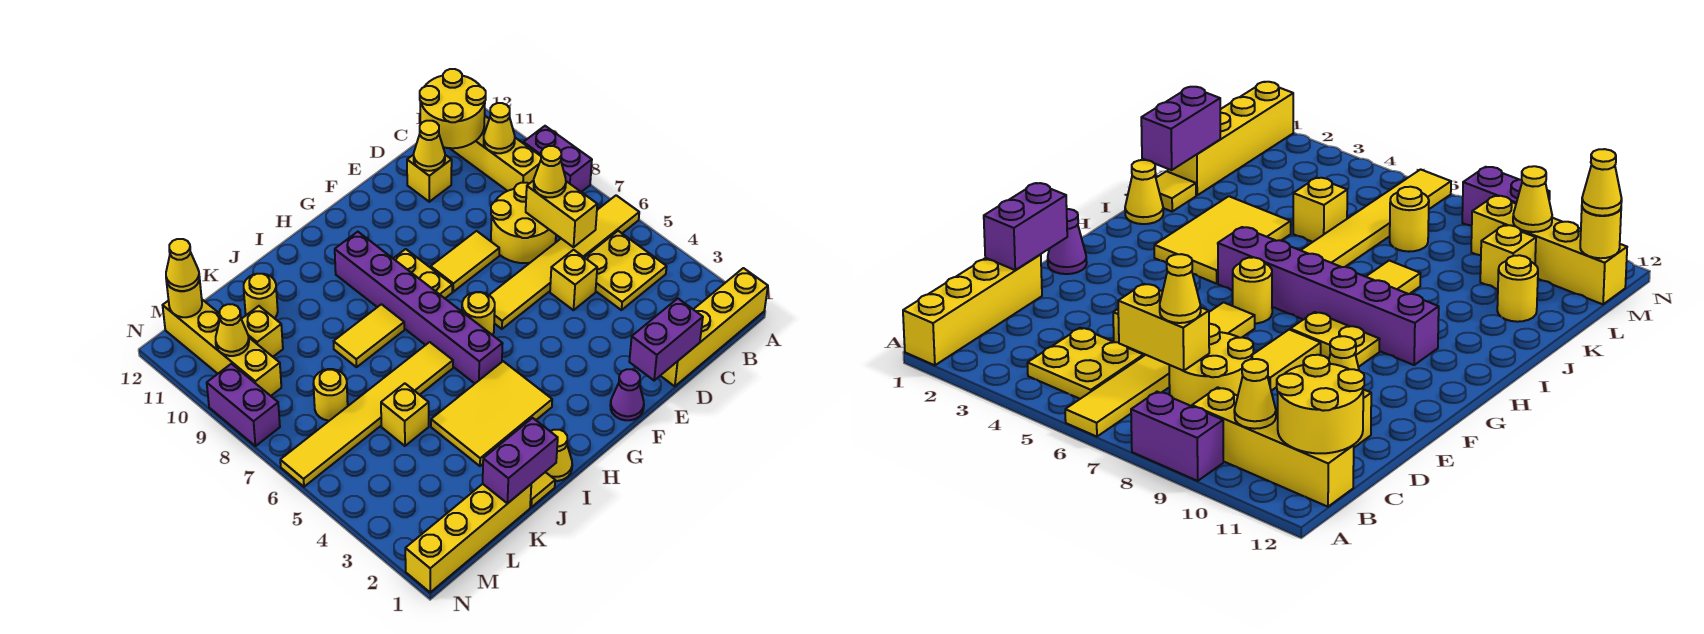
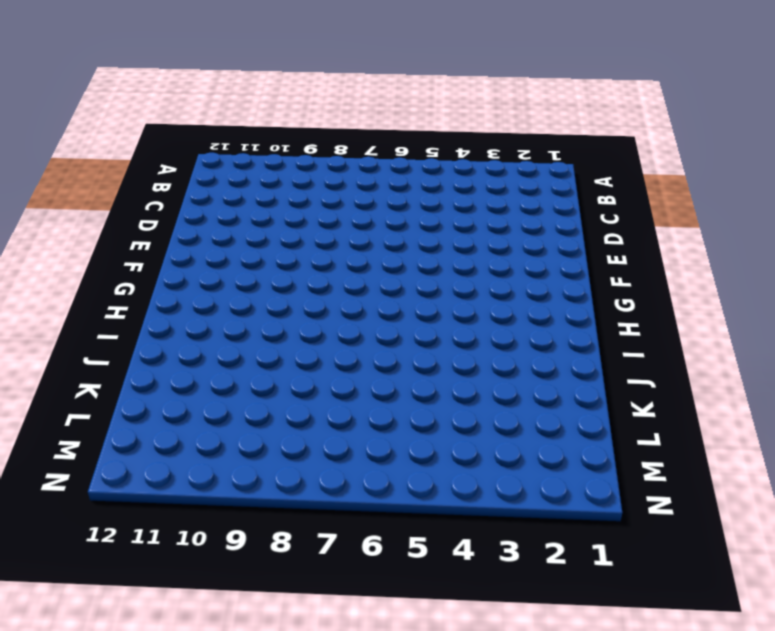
none -> yellow 1x4 brick [660,268,768,386]
none -> yellow 1x6 tile [490,195,639,329]
none -> purple 1x2 brick [523,126,592,192]
none -> yellow 2x2 plate [584,231,667,310]

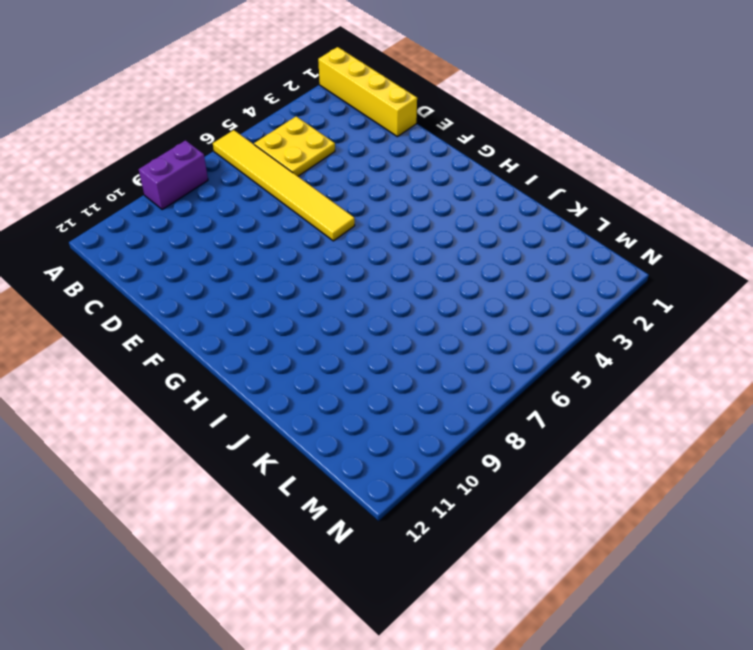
none -> yellow 1x4 brick [450,116,541,191]
none -> yellow 2x2 round brick [491,183,556,263]
none -> yellow 1x1 brick [550,250,597,310]
none -> yellow 1x1 brick [407,155,452,202]

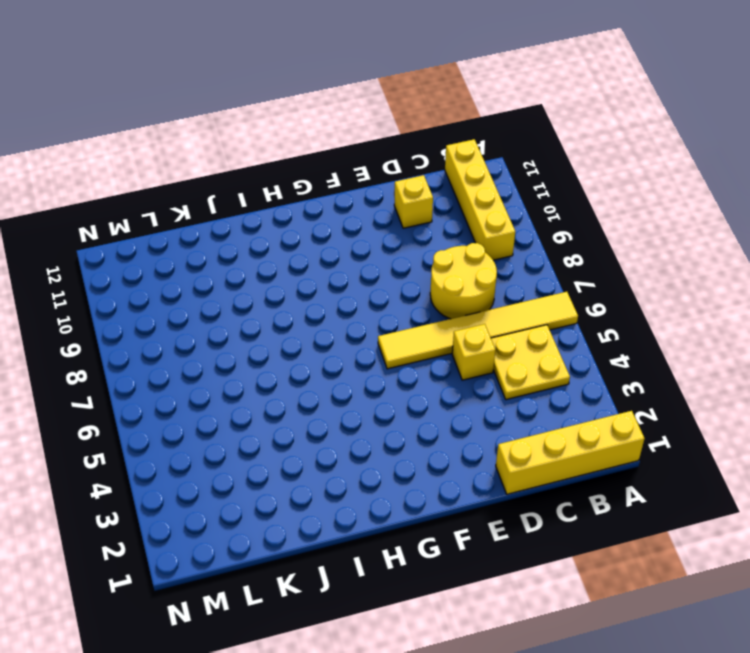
none -> purple 1x2 brick [523,126,592,192]
none -> yellow 1x2 tile [431,231,499,292]
none -> purple 1x1 cone [610,369,644,420]
none -> yellow 1x1 round brick [462,292,495,335]

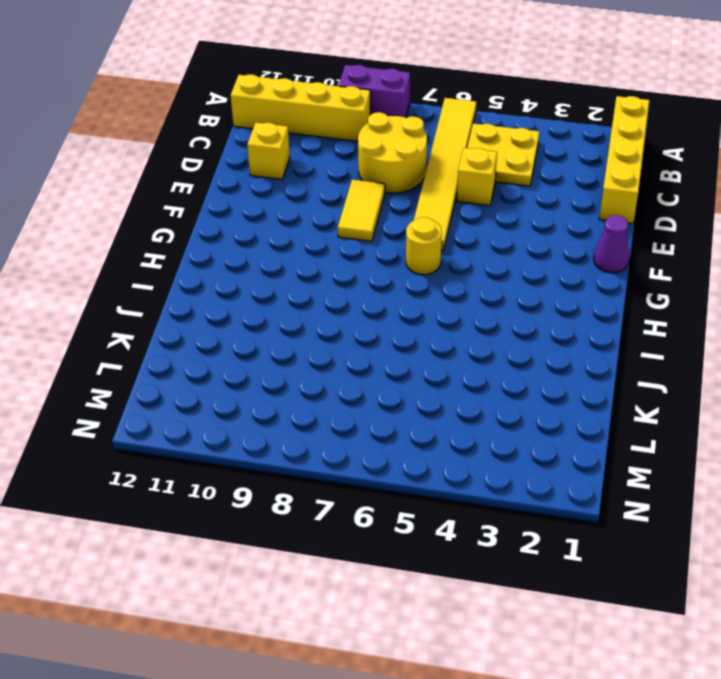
none -> yellow 1x2 plate [393,249,452,298]
none -> yellow 2x3 tile [431,361,552,466]
none -> purple 1x6 brick [335,232,503,383]
none -> yellow 1x1 cone [546,430,572,481]

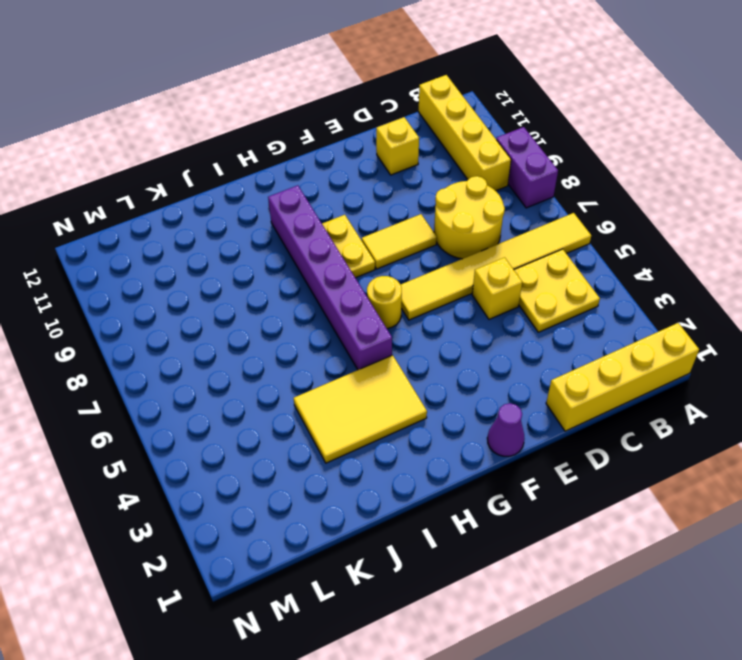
none -> yellow 1x1 cone [546,430,572,481]
none -> yellow 1x6 tile [280,342,453,487]
none -> yellow 1x2 tile [333,304,404,367]
none -> yellow 1x1 tile [530,472,555,507]

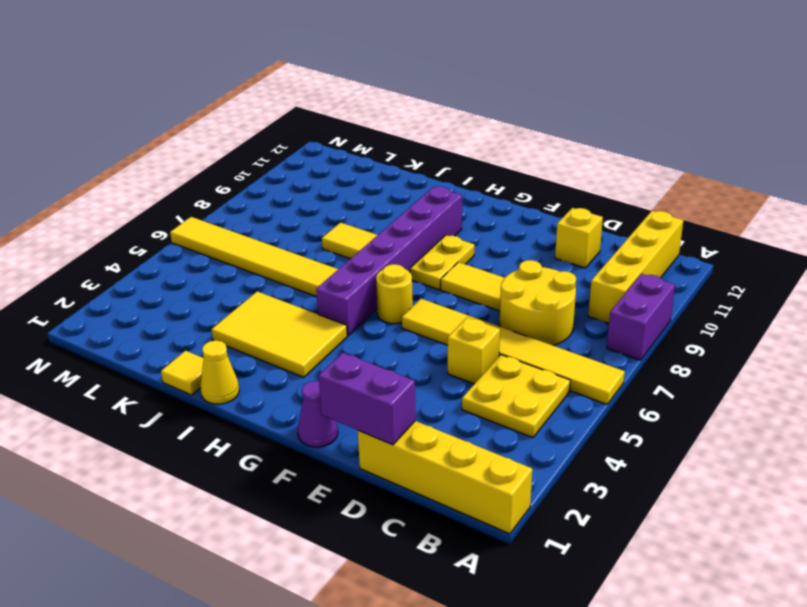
none -> yellow 1x4 brick [405,484,531,592]
none -> yellow 1x1 brick [381,383,429,446]
none -> yellow 1x1 round brick [244,274,278,318]
none -> yellow 1x1 round brick [313,369,348,421]

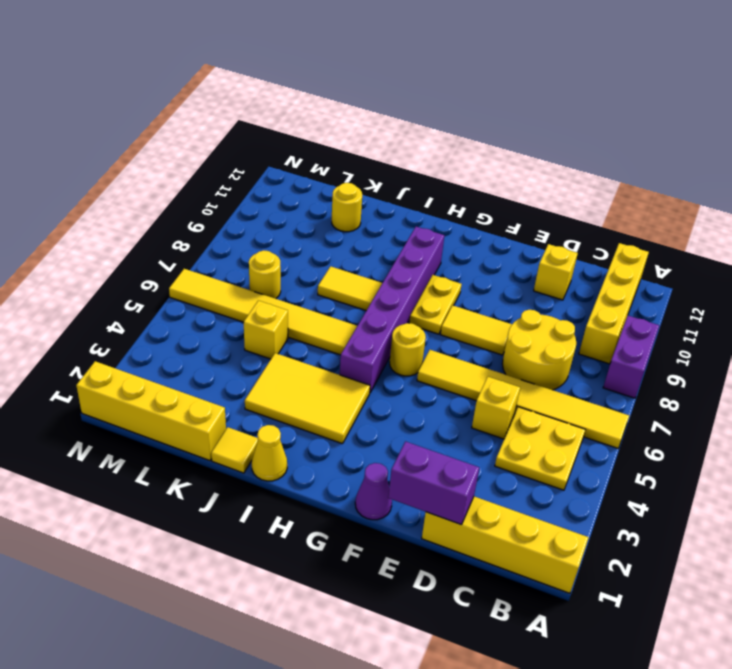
none -> yellow 1x1 brick [241,306,283,357]
none -> yellow 1x4 brick [163,300,281,396]
none -> purple 1x2 brick [207,364,280,446]
none -> yellow 1x1 cone [484,103,515,153]

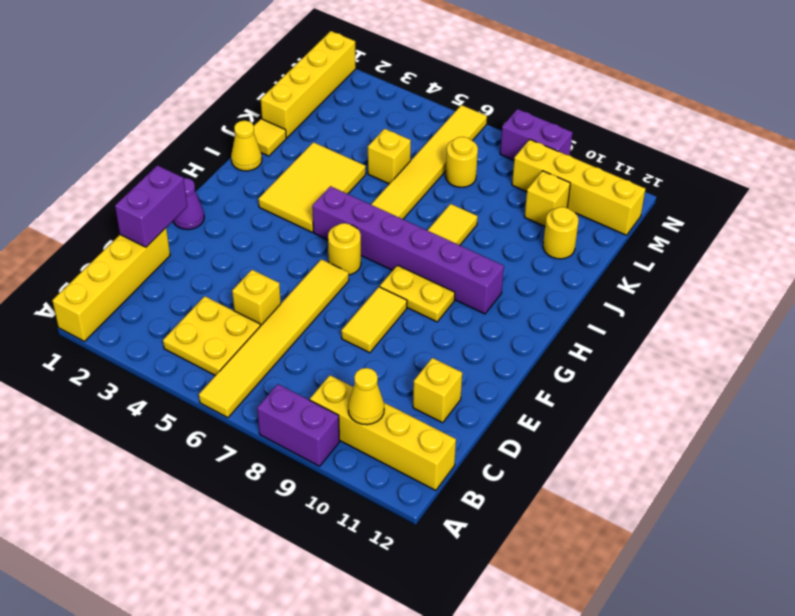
none -> yellow 2x2 round brick [491,183,556,263]
none -> yellow 2x2 round brick [420,69,486,148]
none -> yellow 1x2 brick [526,180,597,247]
none -> yellow 1x1 cone [414,121,445,171]

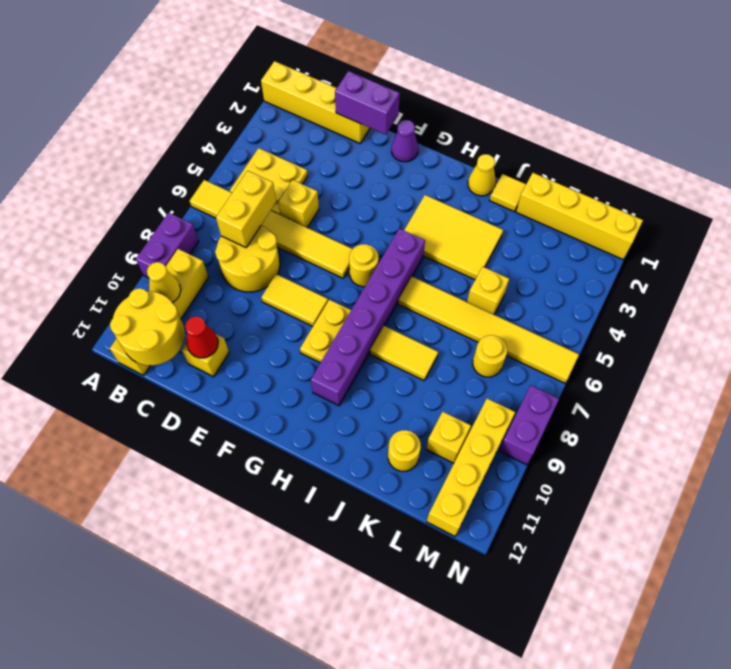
red 1x1 cone [185,316,218,358] -> yellow 1x1 cone [414,121,445,171]
none -> purple 1x2 brick [483,418,558,503]
none -> yellow 1x1 cone [216,304,249,356]
none -> yellow 1x1 round brick [167,277,202,317]
none -> yellow 1x1 cone [534,146,566,197]

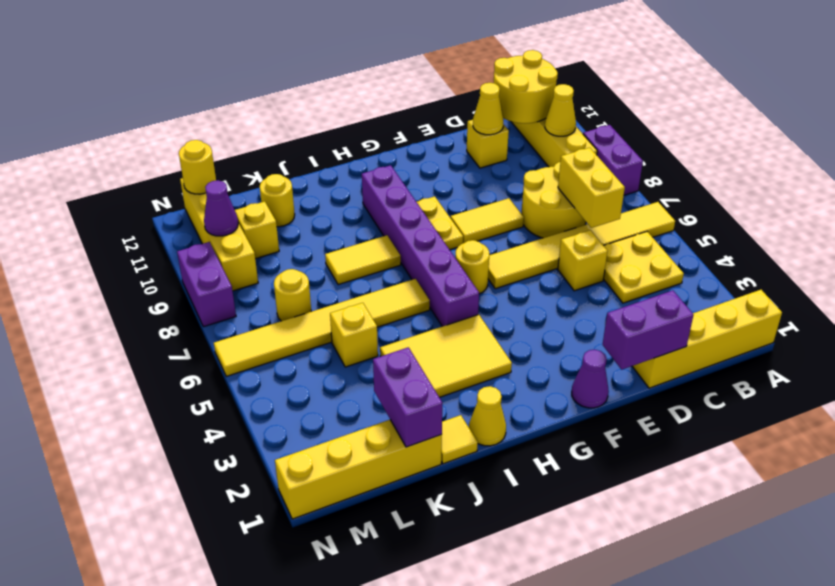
purple 1x2 brick [373,347,442,447] -> purple 1x2 brick turned to [483,418,558,503]
purple 1x1 cone [204,180,238,236] -> yellow 1x1 cone [216,304,249,356]
none -> yellow 1x1 cone [534,146,566,197]
none -> yellow 1x1 cone [166,239,199,291]

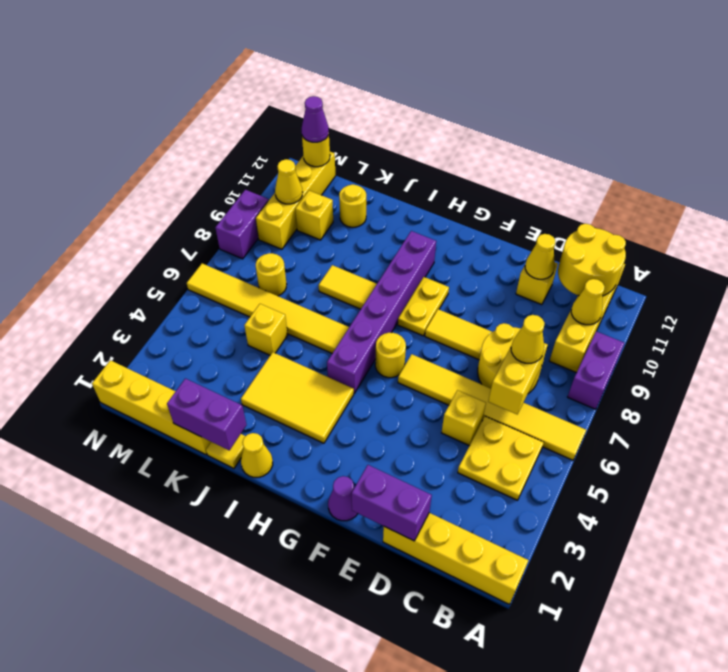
purple 1x1 cone [302,96,329,142] -> yellow 1x1 cone [166,239,199,291]

